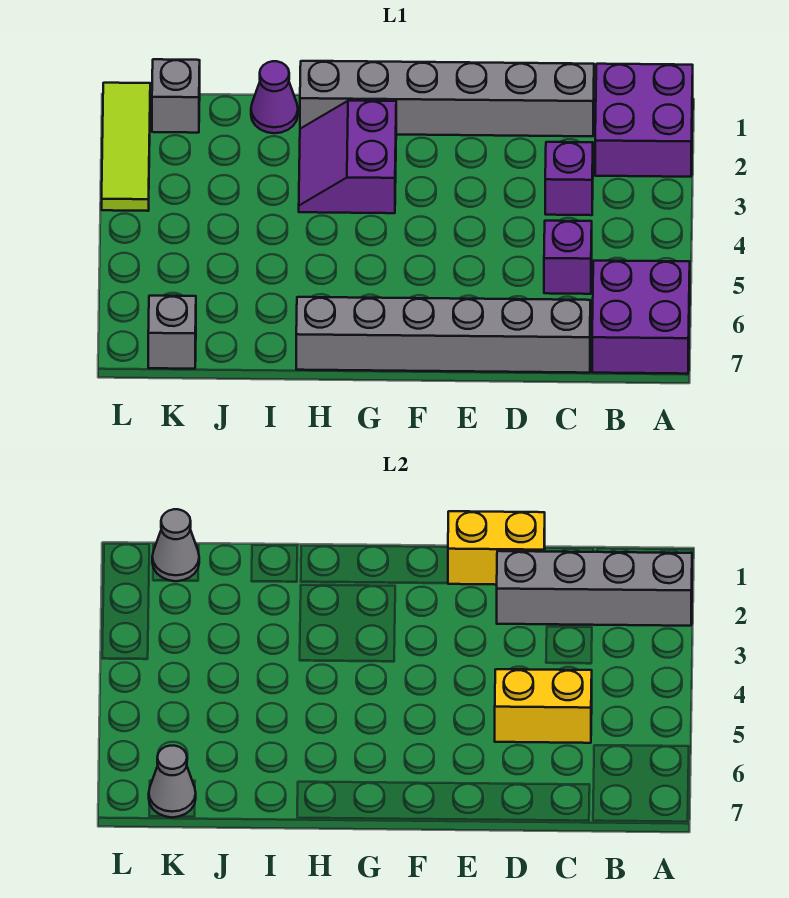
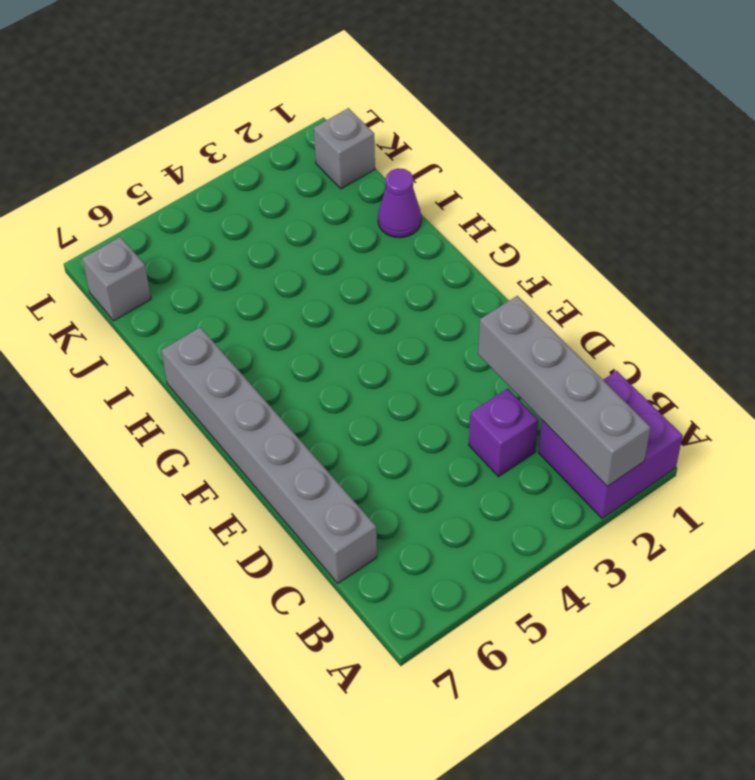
none -> purple 2x2 brick [592,261,690,374]
none -> grey 1x6 brick [300,61,594,136]
none -> purple 1x1 brick [544,221,592,294]

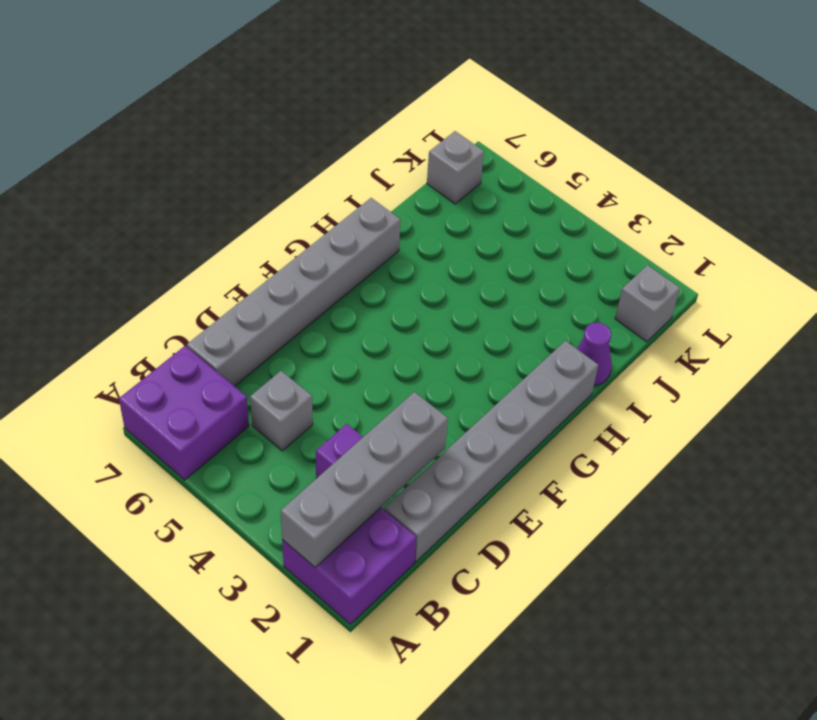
grey 1x1 brick [250,371,313,451] -> purple 1x1 brick [544,221,592,294]
none -> purple 2x2 slope [299,101,396,213]
none -> lime 1x3 tile [102,83,150,211]
none -> yellow 1x2 brick [495,669,592,743]

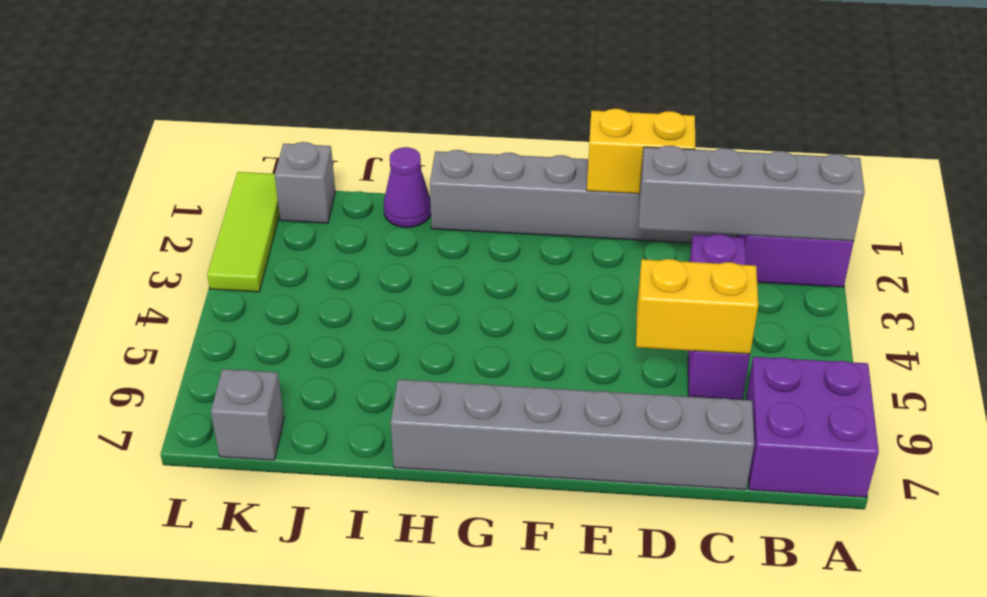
none -> purple 2x2 slope [299,101,396,213]
none -> grey 1x1 cone [152,509,199,581]
none -> grey 1x1 cone [149,746,196,817]

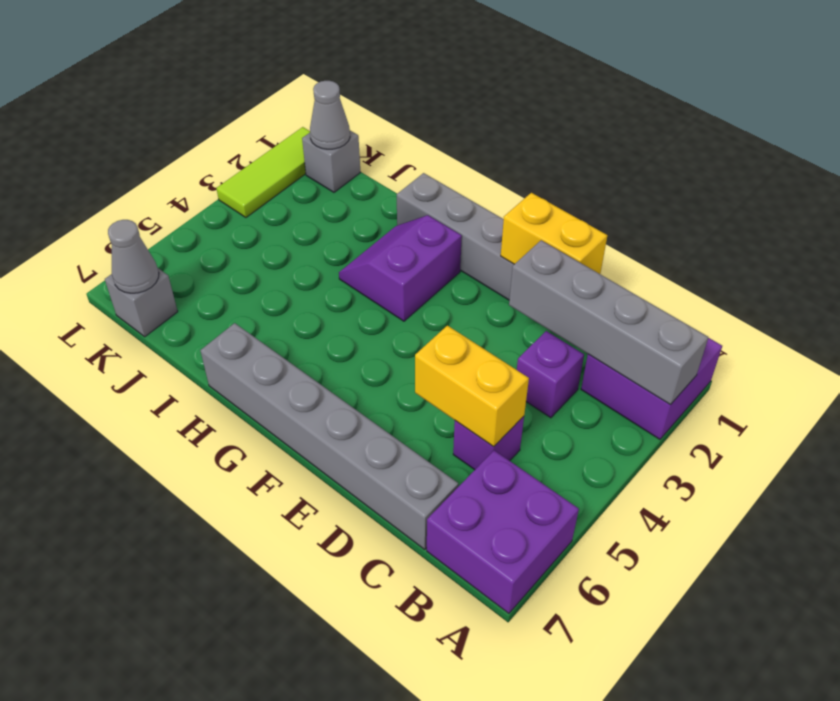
none -> purple 1x1 cone [251,61,298,133]

